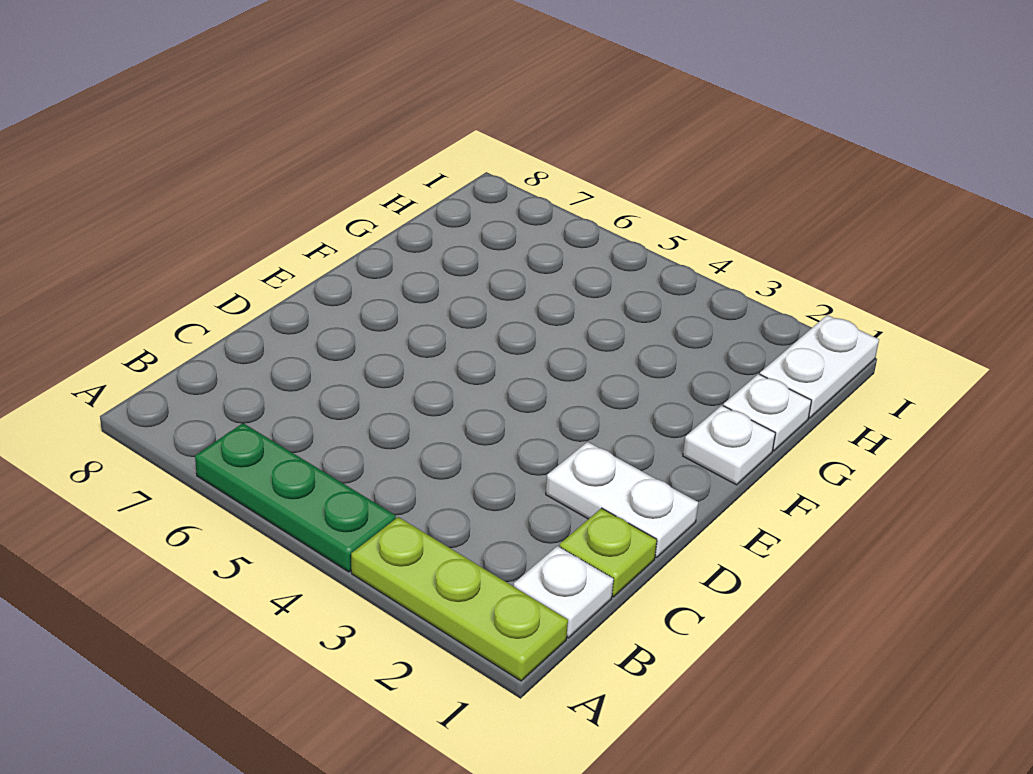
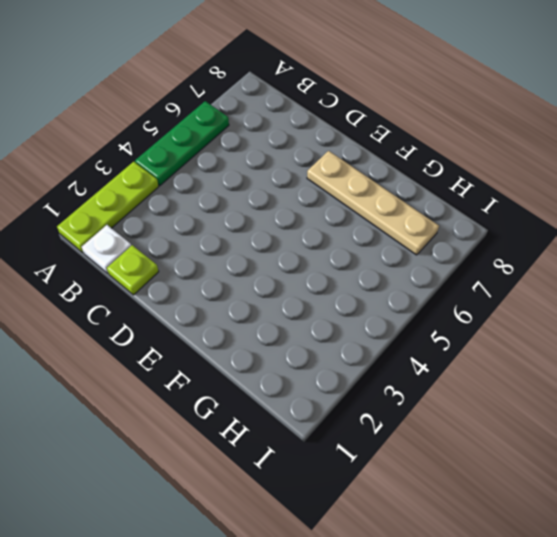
tan 1x4 plate [307,151,439,255] -> none
none -> white 1x2 plate [546,442,698,558]
none -> white 1x1 plate [683,405,776,485]

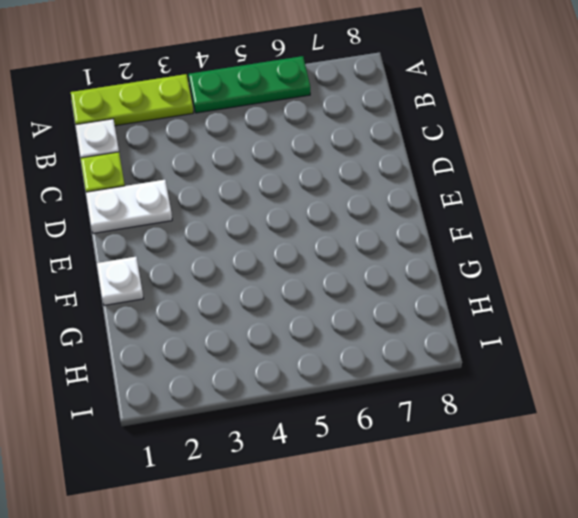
none -> white 1x1 plate [723,374,812,451]
none -> white 1x2 plate [760,315,879,418]

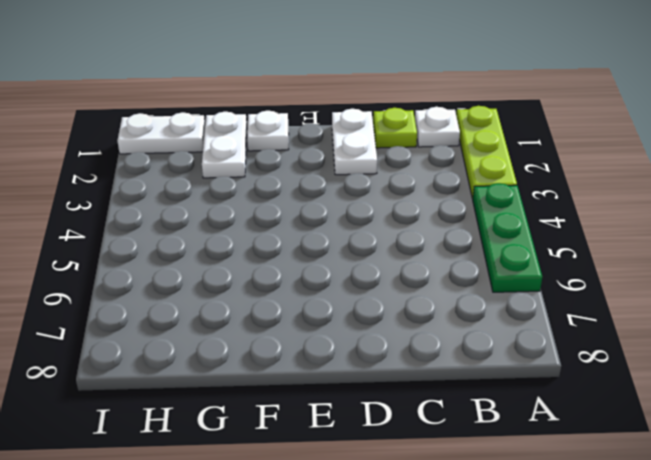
white 1x2 plate [202,112,247,178] -> white 1x1 plate [723,374,812,451]

